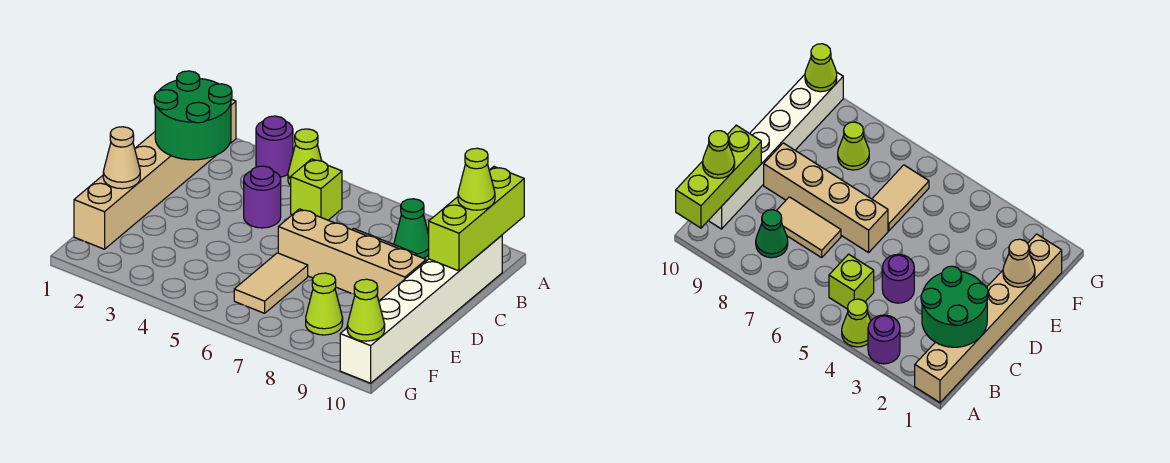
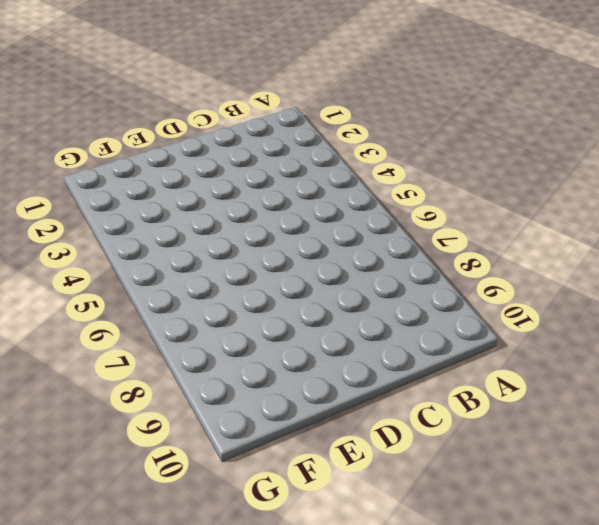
none -> tan 1x6 brick [74,99,236,249]
none -> purple 1x1 round brick [256,116,293,177]
none -> lime 1x1 cone [288,129,322,185]

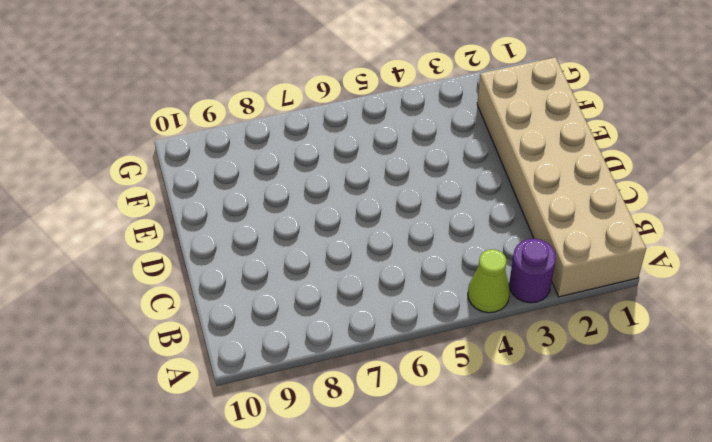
tan 2x6 brick [477,57,646,297] -> tan 1x6 brick [74,99,236,249]
none -> lime 1x1 brick [291,159,342,220]
none -> green 1x1 cone [394,199,429,258]
none -> white 1x6 brick [340,235,502,383]

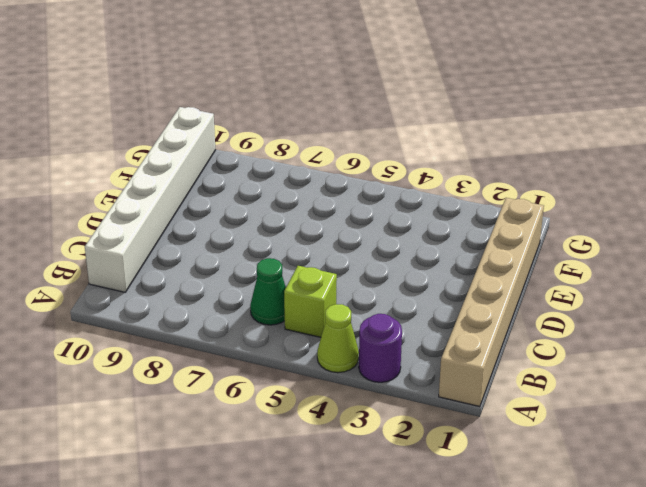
green 1x1 cone [250,258,286,325] -> green 1x1 cone moved to [394,199,429,258]
none -> purple 1x1 round brick [244,166,281,228]
none -> tan 1x2 tile [776,197,841,258]
none -> tan 1x4 brick [278,209,426,301]

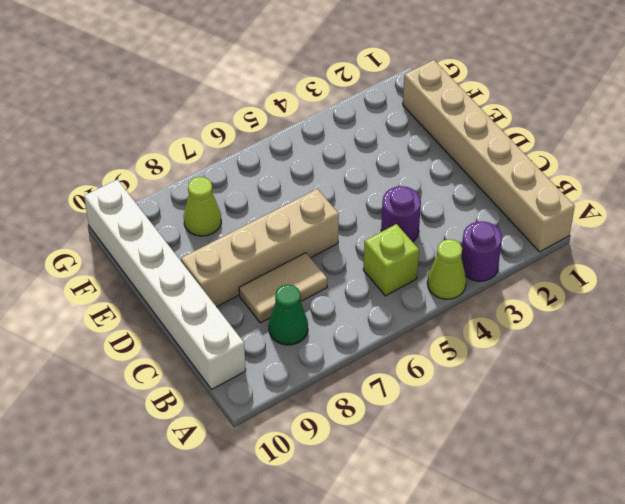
none -> tan 1x2 tile [234,253,308,313]
none -> lime 1x3 brick [429,167,524,271]
none -> green 2x2 round brick [154,71,232,160]

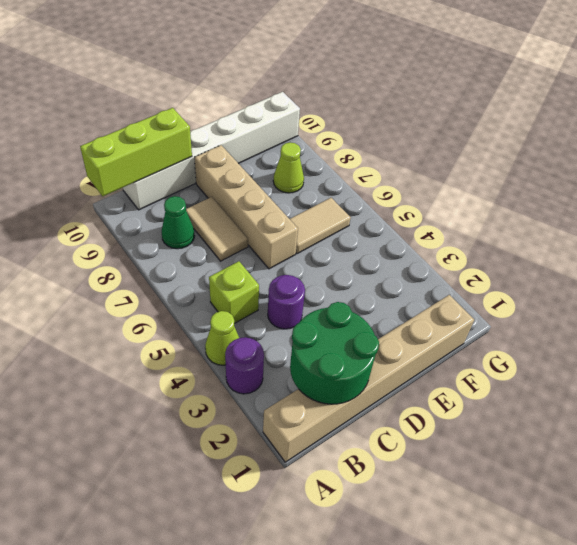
none -> tan 1x1 cone [103,127,140,189]
none -> lime 1x1 cone [347,279,385,341]
none -> lime 1x1 cone [458,148,495,210]

